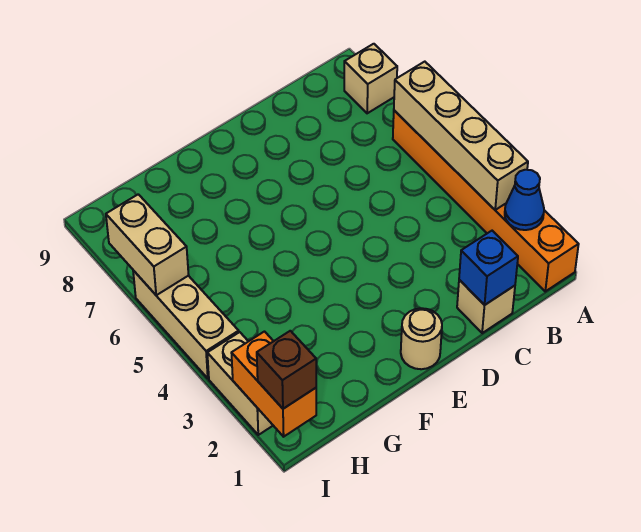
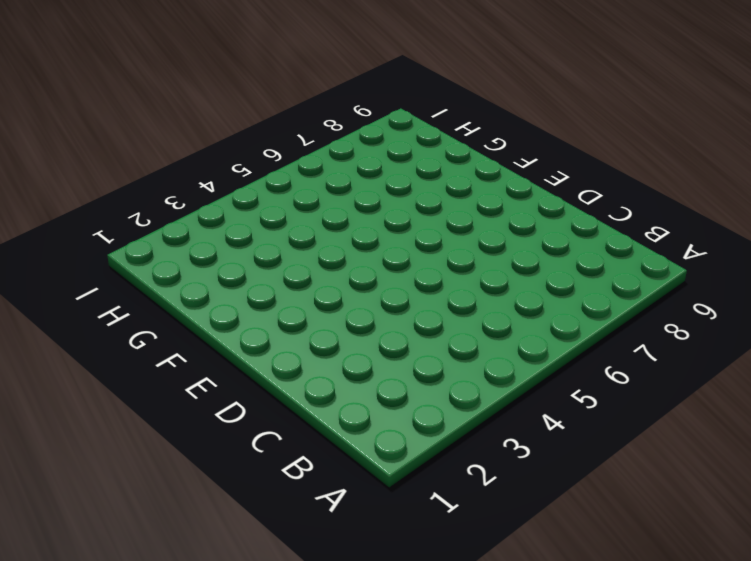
none -> orange 1x6 brick [393,110,579,291]
none -> tan 1x1 brick [344,44,397,113]
none -> tan 1x1 brick [457,280,515,333]

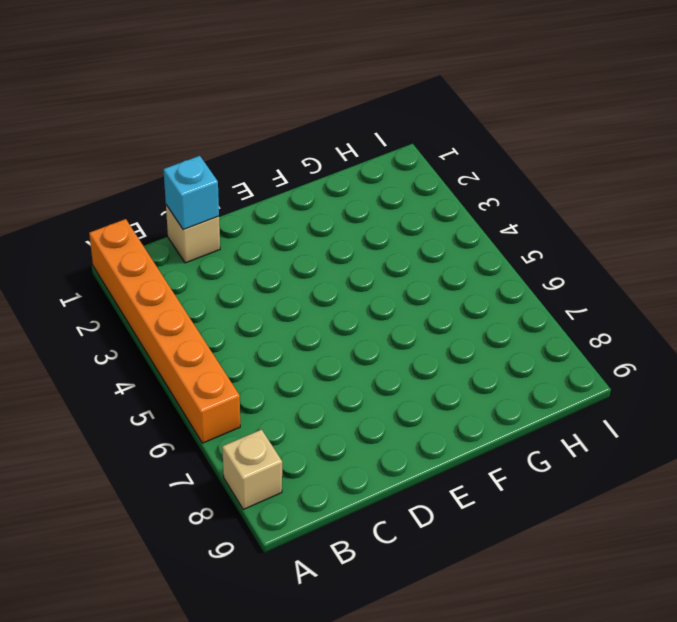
cyan 1x1 brick [163,156,219,230] -> blue 1x1 brick [459,231,518,305]
none -> tan 1x1 round brick [401,308,442,369]
none -> tan 1x2 brick [207,332,273,435]
none -> tan 1x3 brick [133,270,239,378]

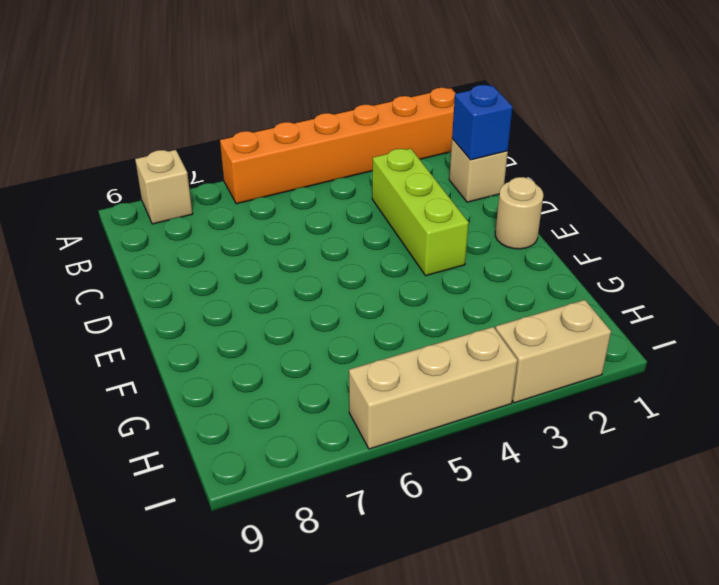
lime 1x3 brick [372,148,469,276] -> none
none -> blue 1x1 cone [505,170,544,230]
none -> tan 1x4 brick [394,62,528,210]
none -> orange 1x2 brick [232,332,316,437]

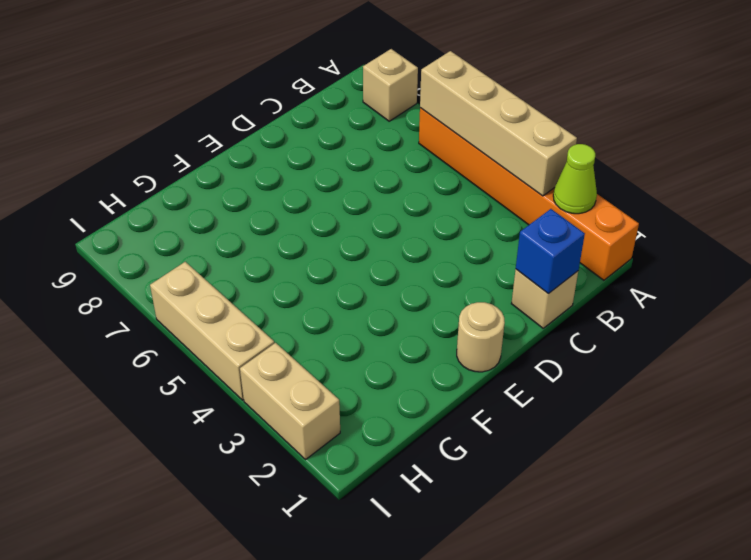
lime 1x1 cone [553,144,597,214] -> blue 1x1 cone [505,170,544,230]
none -> orange 1x2 brick [232,332,316,437]
none -> tan 1x2 brick [106,194,189,295]
none -> brown 1x1 brick [257,331,316,409]

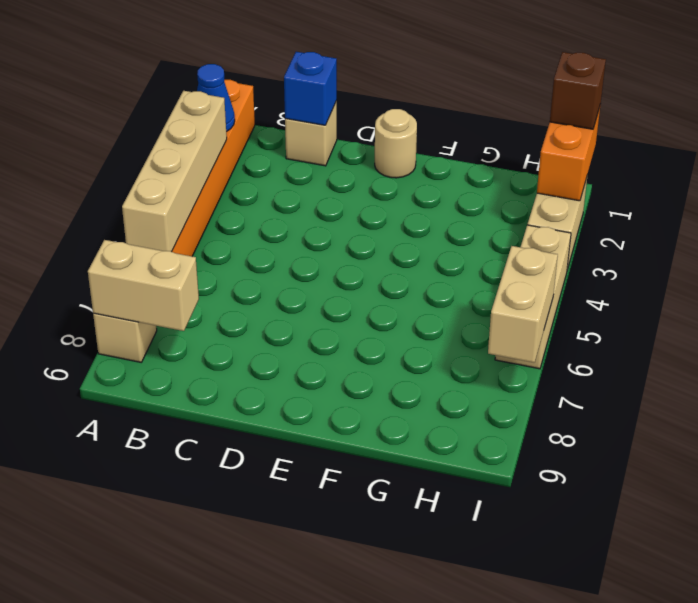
tan 1x2 brick [88,240,199,331] -> none

